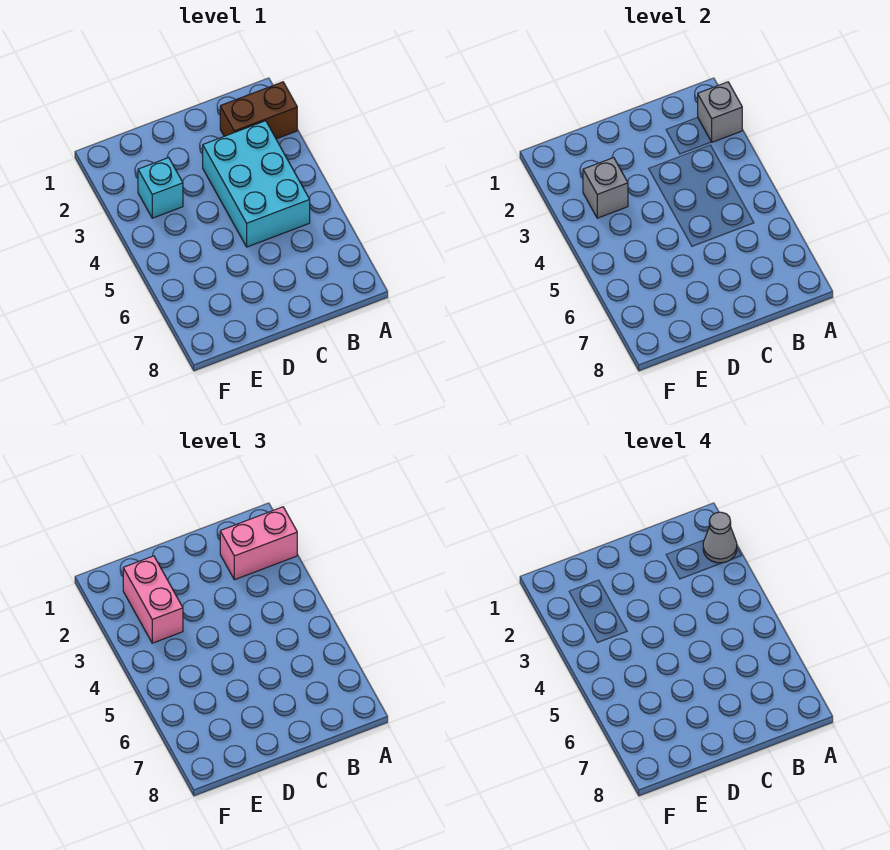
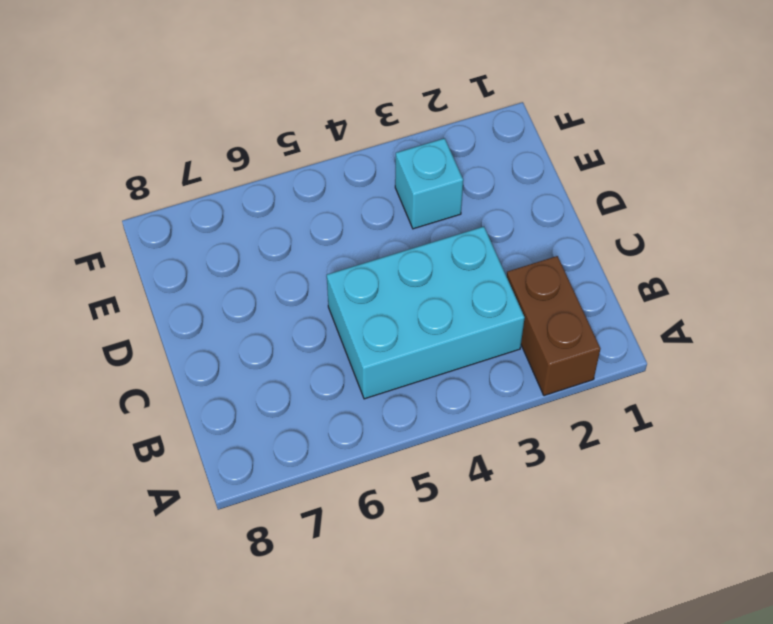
none -> grey 1x1 brick [698,82,742,142]
none -> grey 1x1 brick [583,158,628,218]

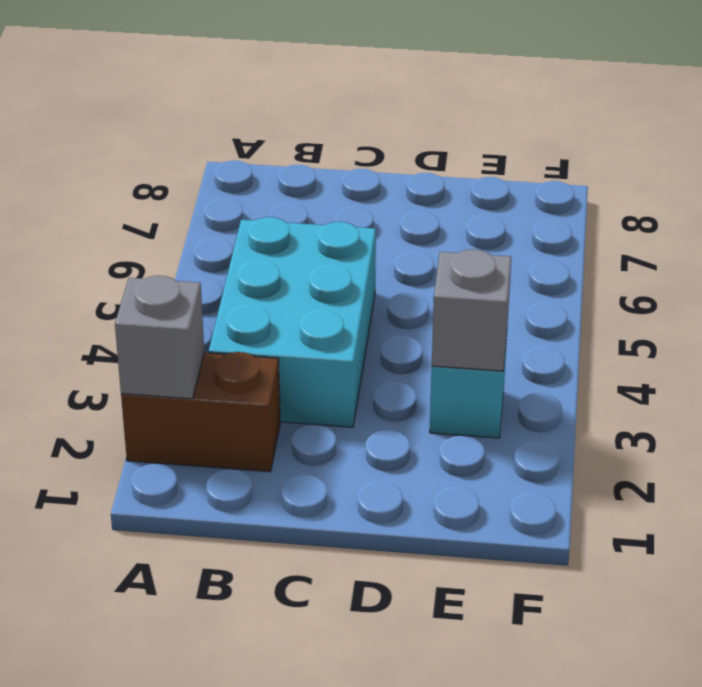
none -> pink 1x2 brick [220,507,297,580]
none -> pink 1x2 brick [123,556,183,643]

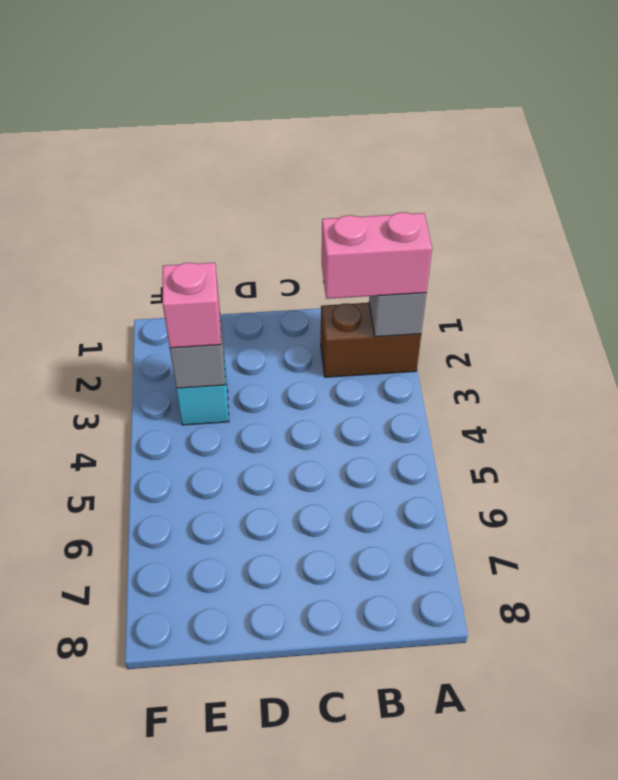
pink 1x1 brick [163,263,221,348] -> pink 1x2 brick [123,556,183,643]
none -> cyan 2x3 brick [203,121,310,247]
none -> grey 1x1 cone [703,512,737,563]

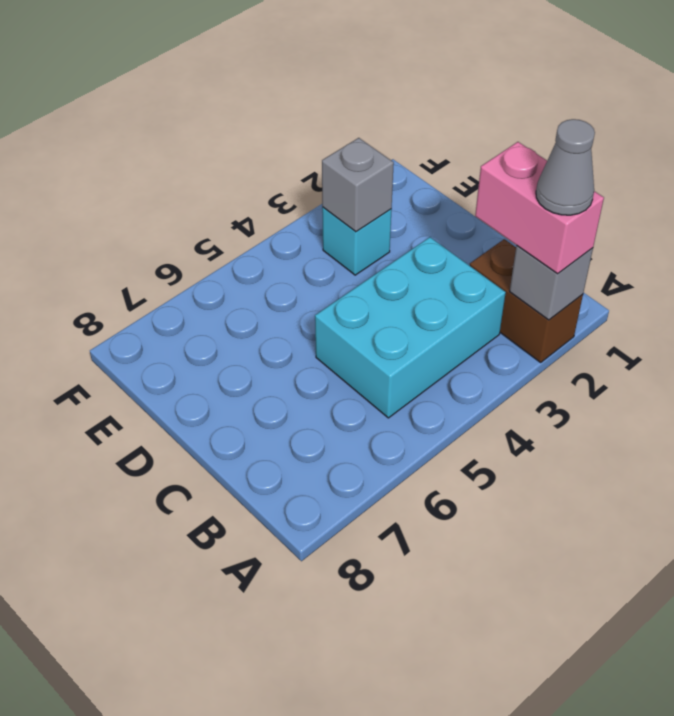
none -> pink 1x2 brick [123,556,183,643]

